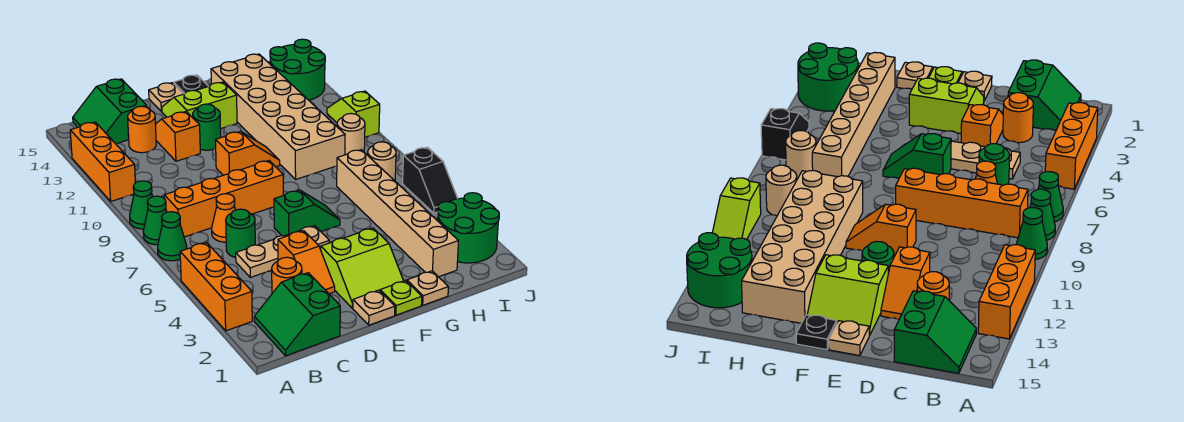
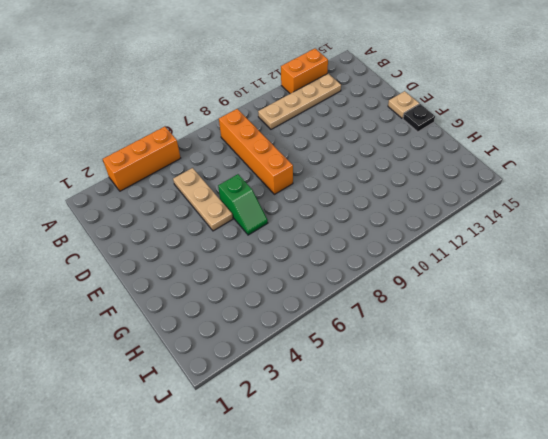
orange 1x2 brick [281,49,328,94] -> orange 1x3 brick [70,122,135,201]
tan 1x4 plate [258,73,341,129] -> none
none -> green 1x1 cone [158,212,187,261]
none -> green 1x1 cone [143,196,167,245]
none -> green 1x1 cone [130,181,153,229]
none -> green 2x2 slope [254,273,340,356]

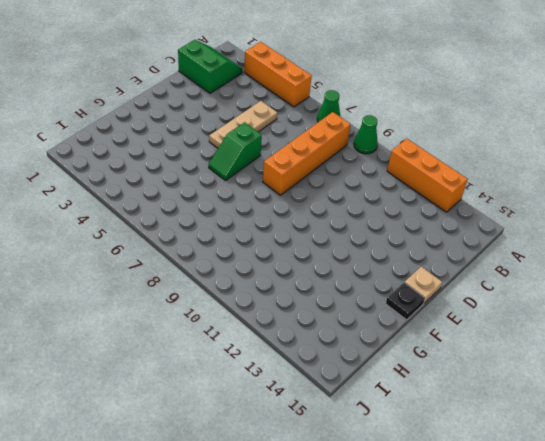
none -> green 1x1 cone [143,196,167,245]
none -> green 2x2 slope [73,79,147,144]
none -> orange 1x1 round brick [272,257,302,293]
none -> green 1x1 round brick [226,209,255,258]

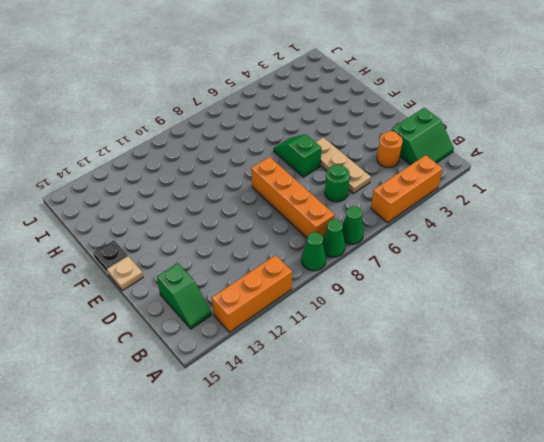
green 1x2 slope [157,263,212,329] -> green 2x2 slope [73,79,147,144]
none -> orange 1x1 cone [212,194,235,242]
none -> orange 1x1 round brick [128,106,156,153]
none -> orange 1x2 slope [278,231,335,294]
none -> orange 1x2 slope [155,112,200,161]

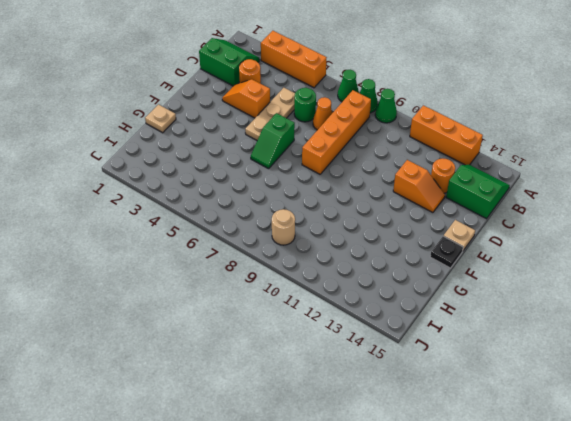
none -> tan 1x1 plate [353,290,395,325]
none -> lime 2x2 slope [321,228,403,308]
none -> orange 1x2 slope [216,131,280,175]
none -> green 1x1 round brick [193,104,221,150]

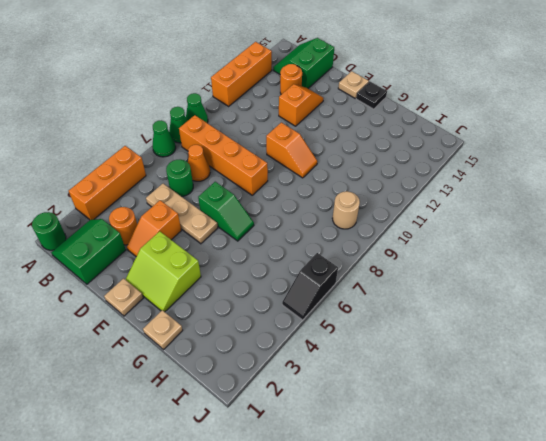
green 1x1 round brick [32,212,66,250] -> green 1x1 round brick moved to [193,104,221,150]
none -> lime 2x2 slope [162,82,237,129]
none -> lime 1x1 plate [380,281,422,315]
none -> tan 2x6 brick [211,54,345,179]
none -> tan 1x6 brick [337,150,458,277]

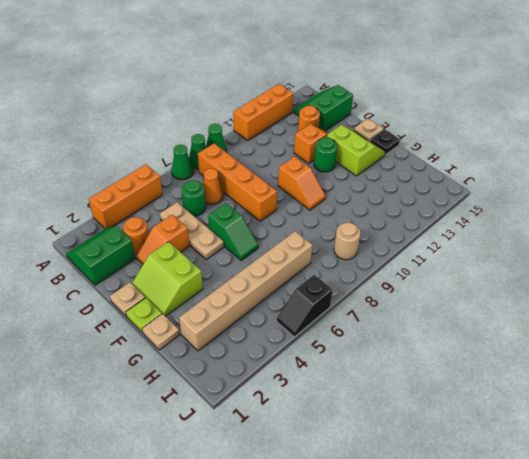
none -> tan 2x6 brick [211,54,345,179]
none -> green 2x2 round brick [438,193,499,263]
none -> tan 1x1 round brick [368,142,396,181]
none -> green 2x2 round brick [270,39,325,100]

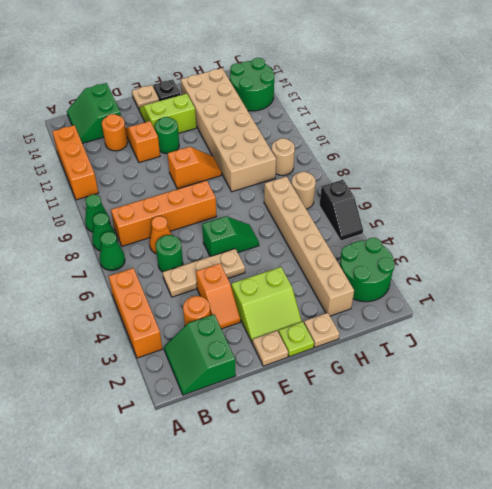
none -> lime 1x2 slope [327,91,380,137]

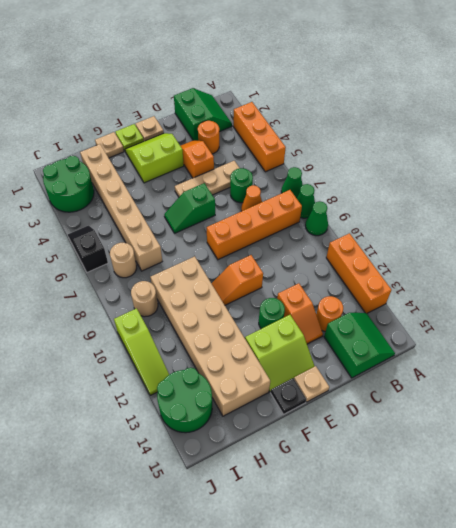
lime 1x3 slope [114,308,169,395] -> lime 1x2 slope [327,91,380,137]

